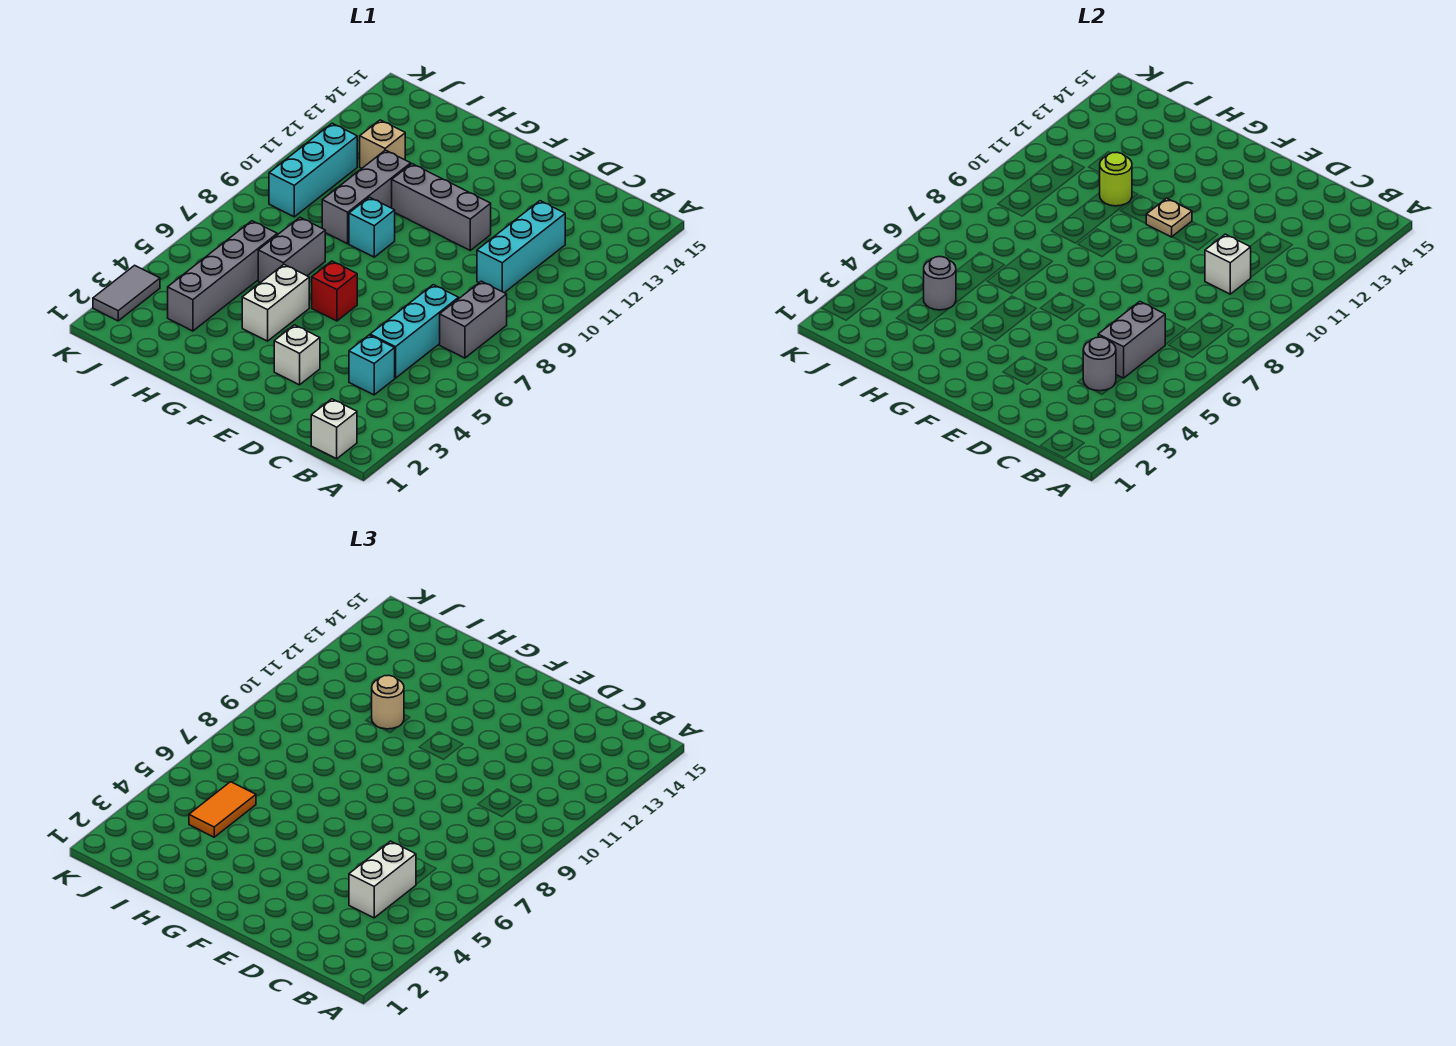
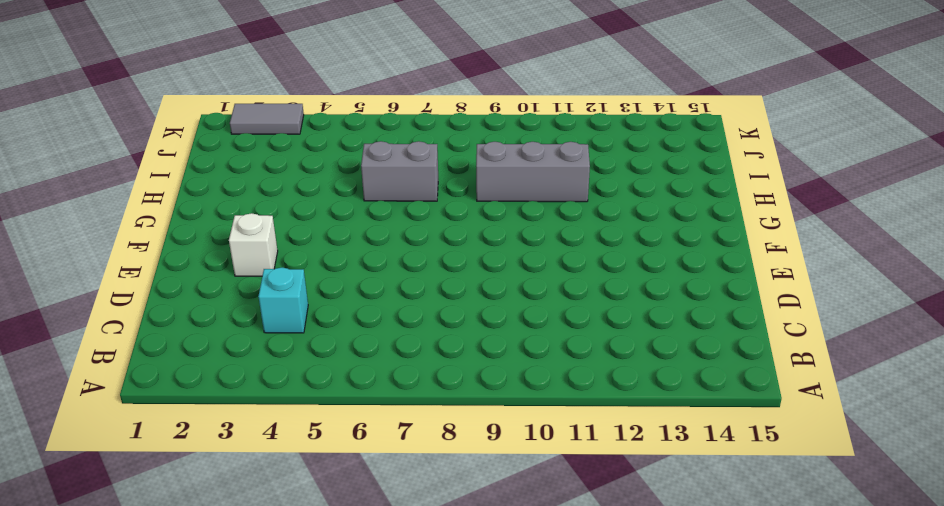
none -> white 1x1 brick [311,399,357,459]
none -> grey 1x2 brick [440,281,507,358]
none -> cyan 1x3 brick [370,285,459,378]

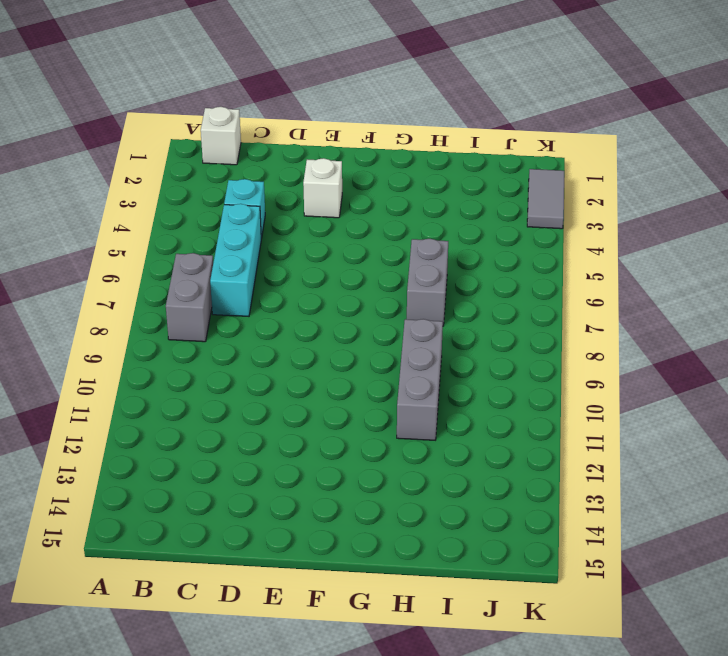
none -> cyan 1x3 brick [477,201,565,293]
none -> grey 1x3 brick [392,164,491,250]
none -> red 1x1 brick [312,261,357,321]

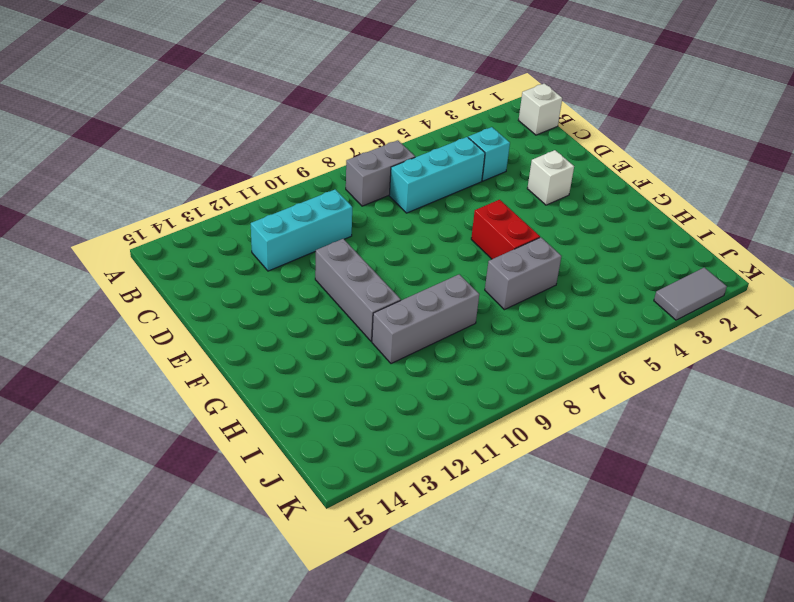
red 1x2 brick [471,200,540,259] -> red 1x1 brick [312,261,357,321]
none -> white 1x2 brick [242,265,309,341]
none -> cyan 1x1 brick [349,197,395,257]
none -> grey 1x4 brick [168,221,277,331]

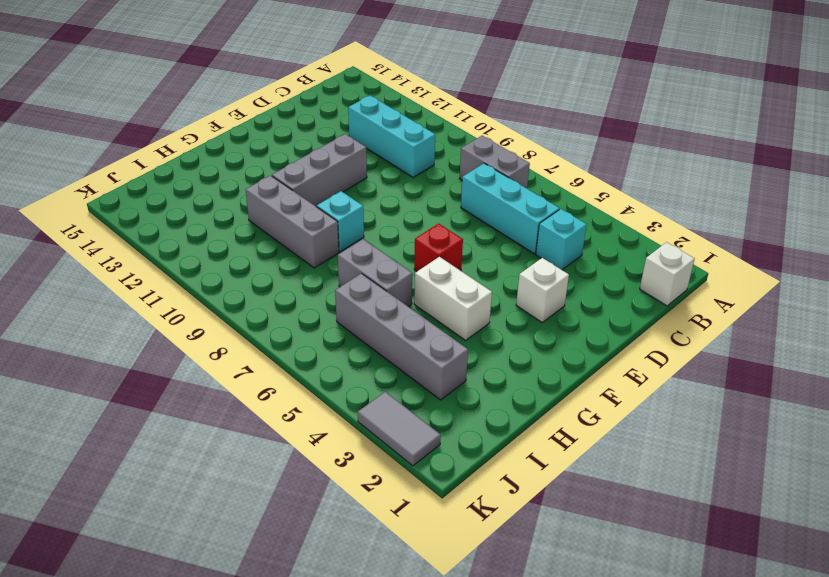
none -> tan 1x1 brick [360,120,405,168]
none -> cyan 1x3 brick [269,123,357,217]
none -> grey 1x1 round brick [1083,337,1116,391]

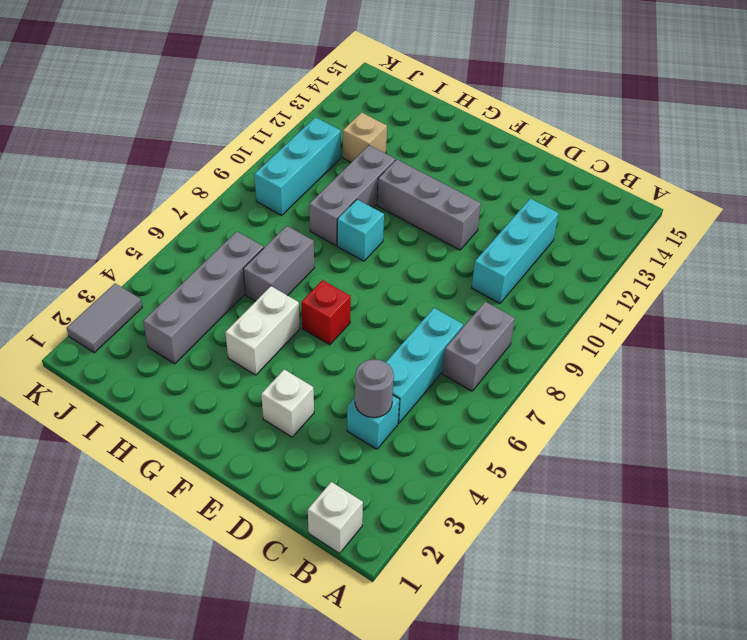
none -> grey 1x2 brick [1098,302,1165,378]
none -> white 1x1 brick [1205,234,1251,294]
none -> tan 1x1 plate [1146,198,1192,237]

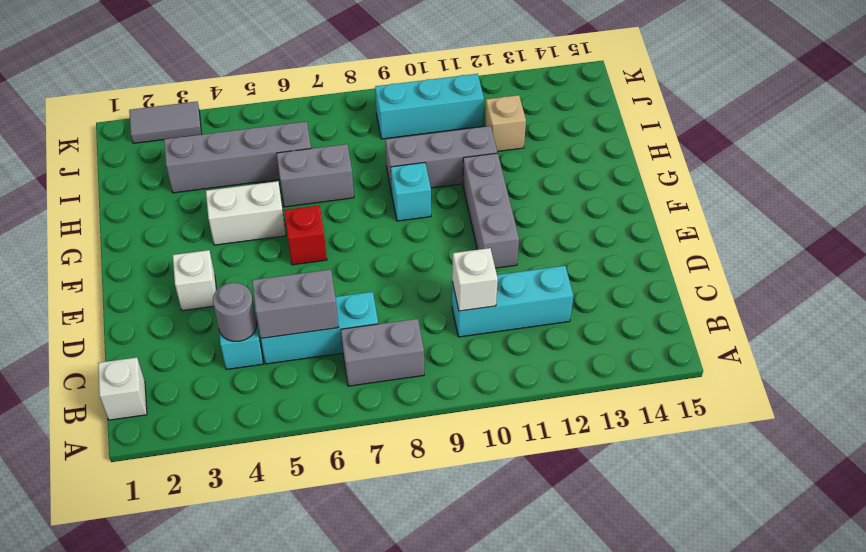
none -> tan 1x1 plate [1146,198,1192,237]
none -> lime 1x1 round brick [1100,152,1132,206]
none -> grey 1x1 round brick [924,257,956,310]

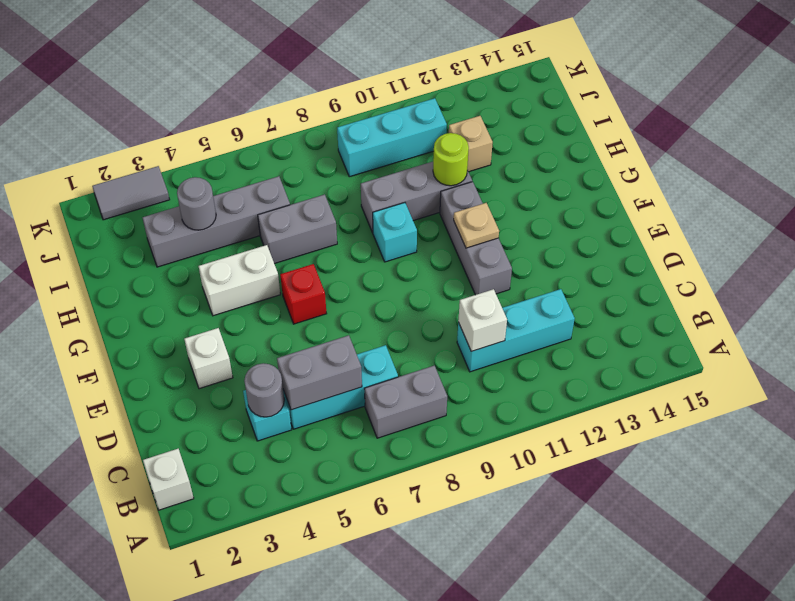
none -> white 1x2 brick [349,841,416,918]
none -> tan 1x1 round brick [372,675,404,729]
none -> orange 1x2 tile [189,782,256,837]

